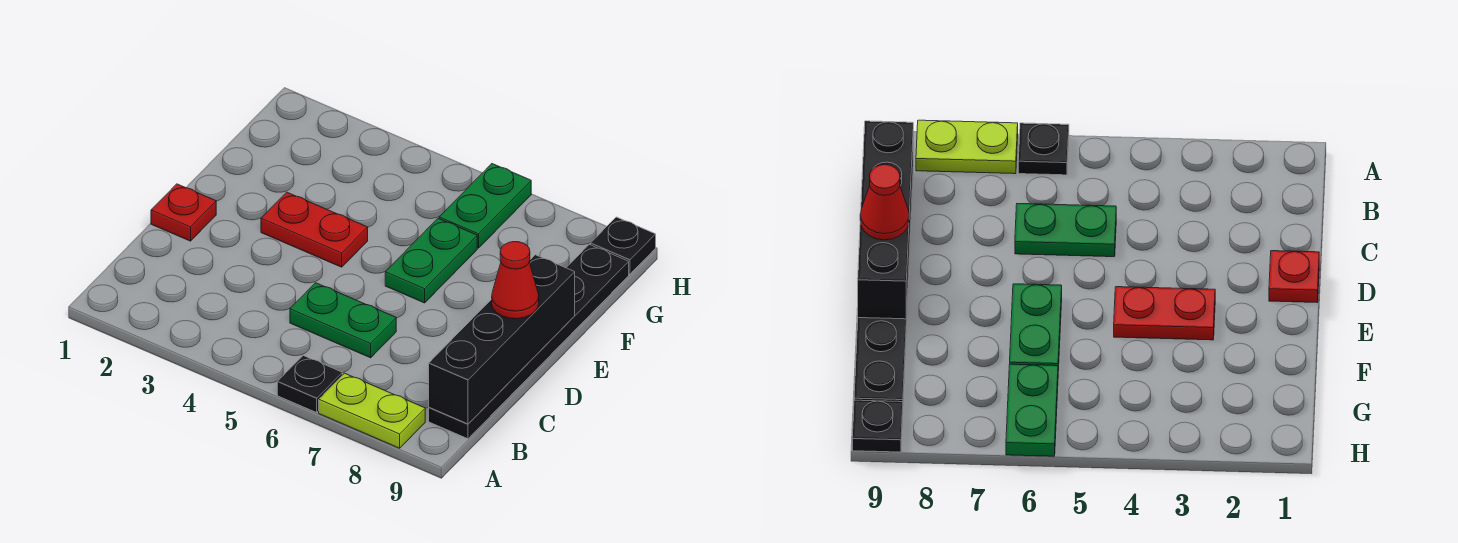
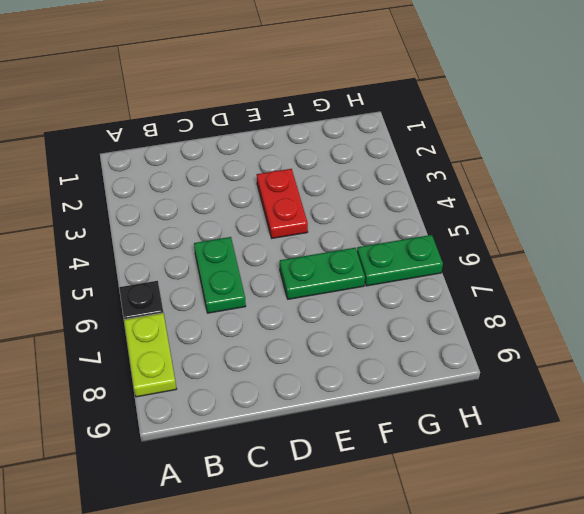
none -> black 1x6 plate [429,244,629,439]
none -> red 1x1 plate [151,184,216,241]

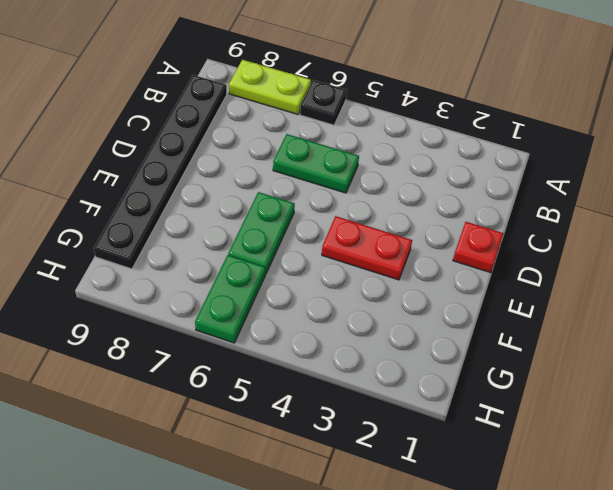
none -> black 1x1 plate [591,217,656,274]
none -> black 1x4 brick [429,255,575,424]

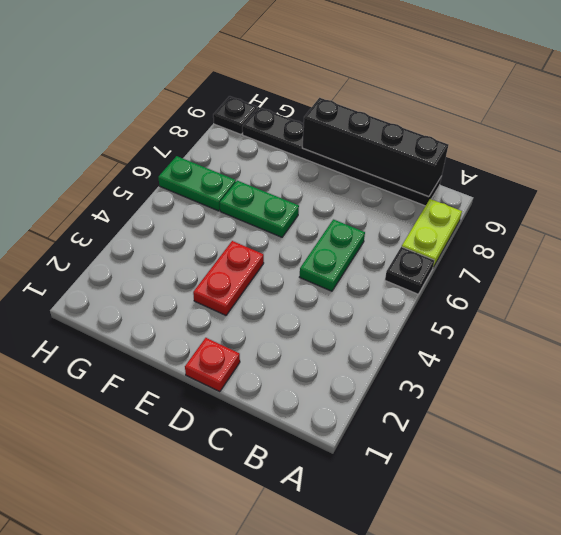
none -> red 1x1 cone [492,242,539,319]

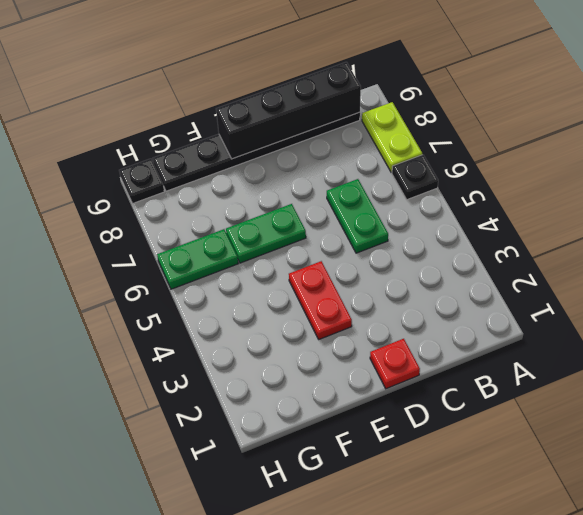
none -> red 1x1 cone [492,242,539,319]

